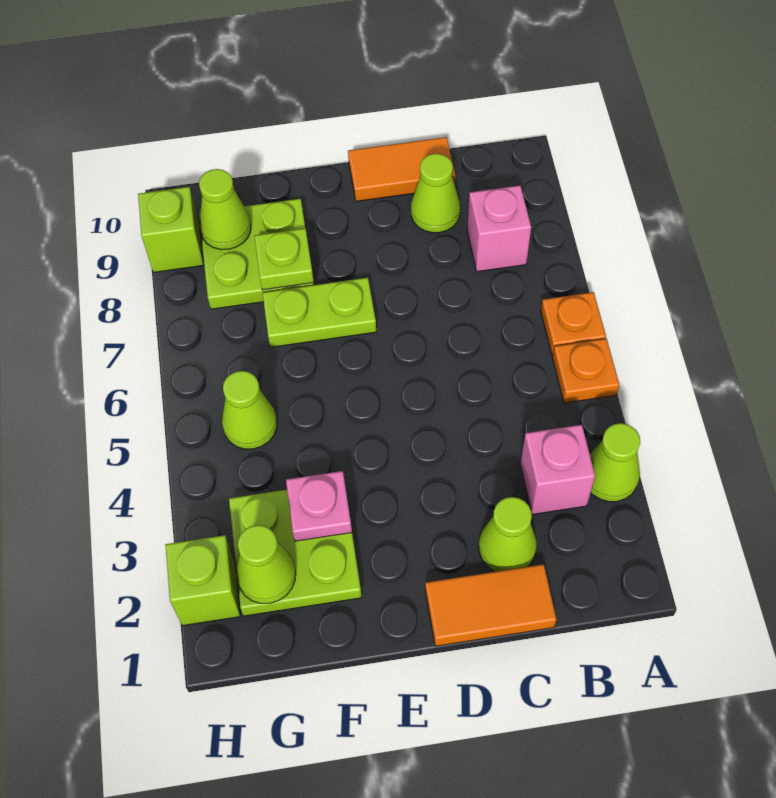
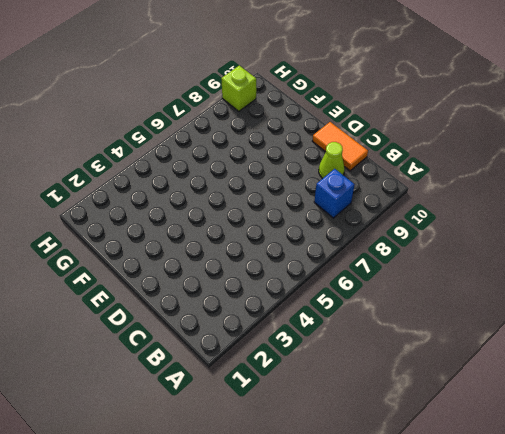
blue 1x1 brick [314,169,355,218] -> pink 1x1 brick [467,185,531,272]
none -> lime 1x1 cone [590,423,640,502]
none -> orange 1x1 plate [552,339,619,403]
none -> orange 1x1 plate [541,292,606,355]

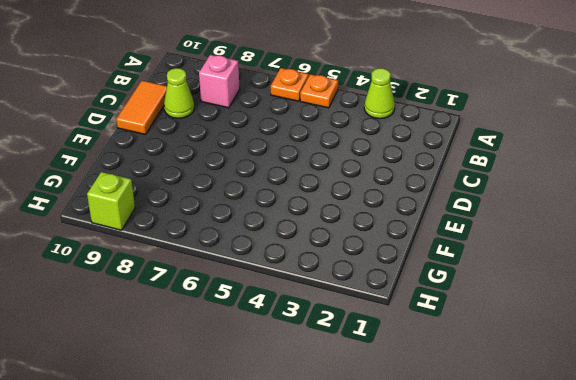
none -> pink 1x1 brick [520,425,595,514]
none -> orange 1x2 tile [425,564,556,646]
none -> lime 1x1 cone [479,497,537,572]

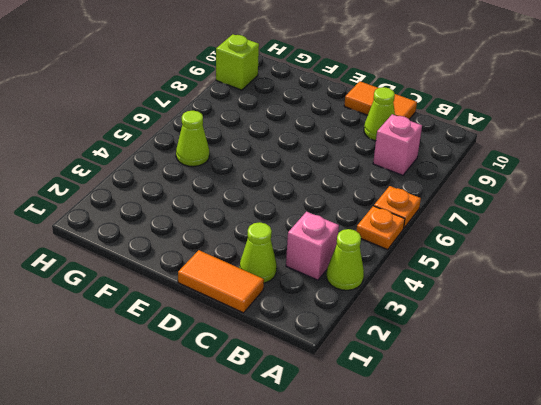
none -> lime 1x2 plate [263,278,376,347]
none -> lime 2x2 plate [229,490,362,616]
none -> lime 2x2 plate [199,199,314,309]

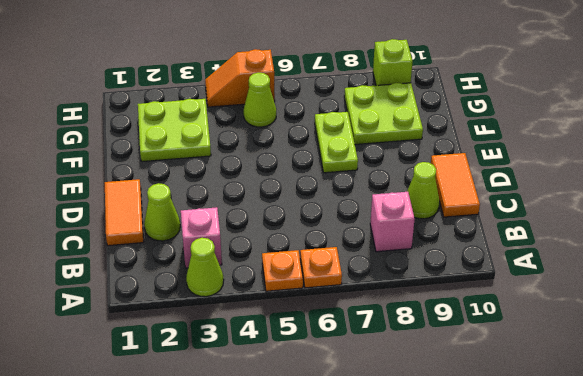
orange 1x2 slope [205,49,275,107] -> none
none -> lime 1x1 brick [165,535,240,626]
none -> pink 1x1 plate [286,471,352,541]
none -> lime 1x1 plate [254,228,314,290]

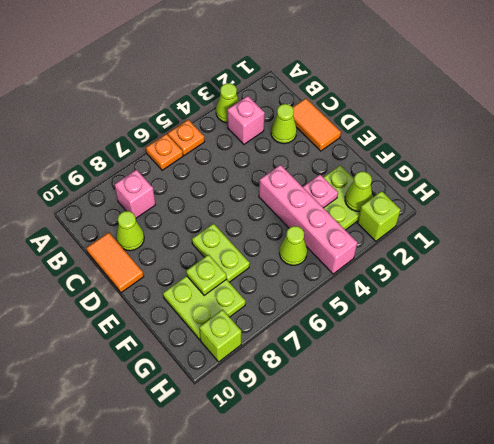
pink 1x4 brick [259,165,357,274] -> none
none -> lime 1x1 cone [199,169,251,250]

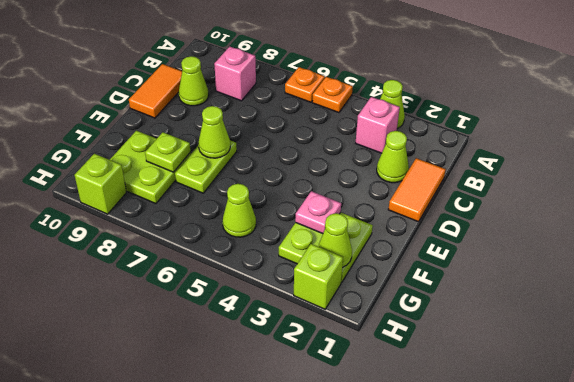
lime 1x1 cone [198,106,230,158] -> lime 1x1 cone moved to [199,169,251,250]

